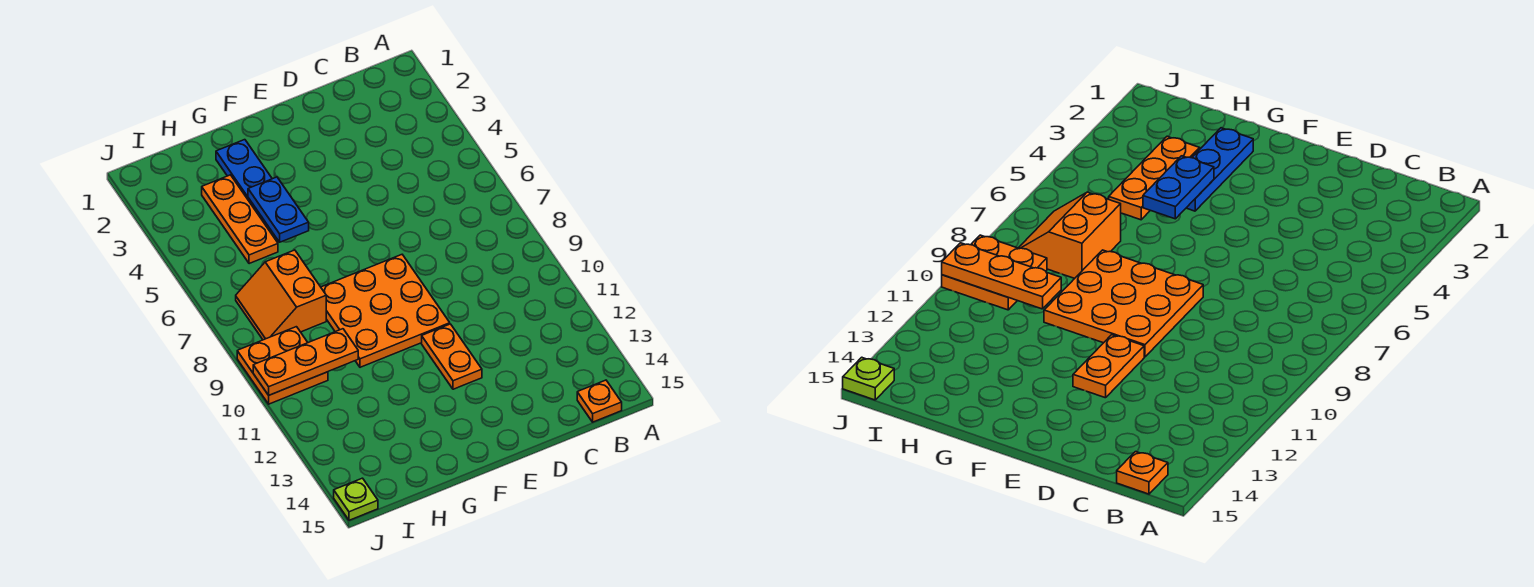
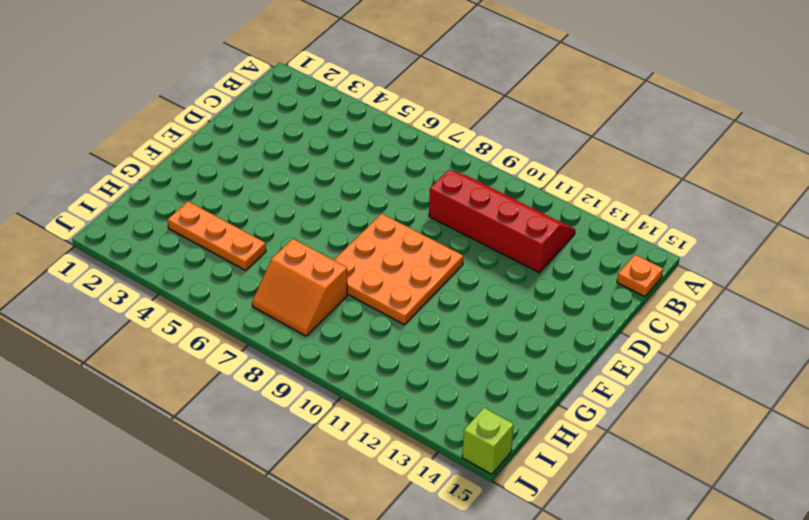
red 2x4 slope [429,170,575,272] -> none
lime 1x1 brick [462,408,514,474] -> lime 1x1 plate [334,478,378,520]
none -> orange 1x2 plate [422,324,482,389]
none -> blue 1x3 plate [216,140,272,227]

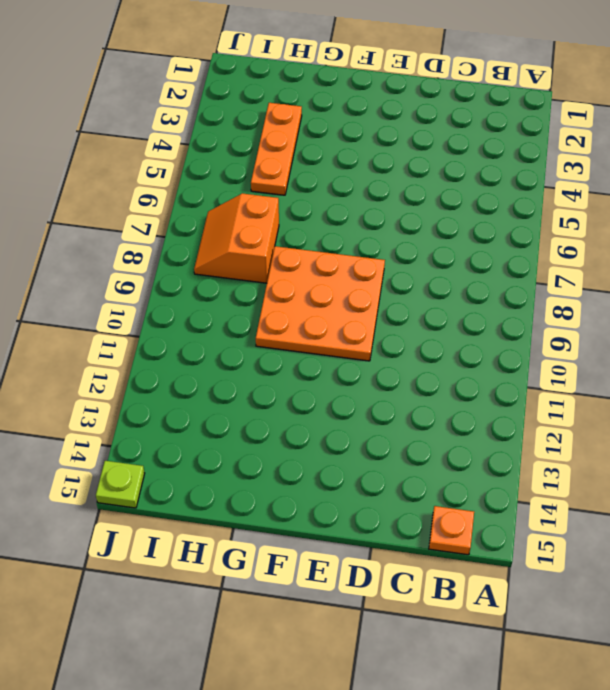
none -> orange 1x2 plate [422,324,482,389]
none -> blue 1x3 plate [216,140,272,227]

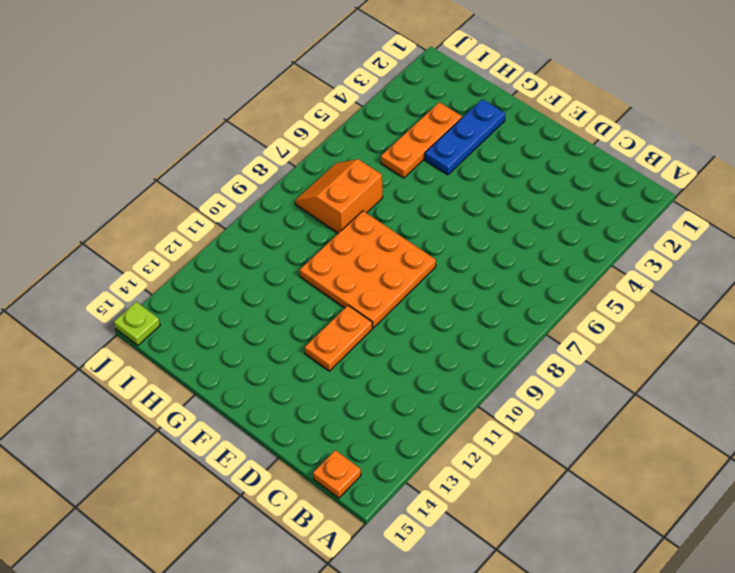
none -> orange 2x2 plate [237,327,328,404]
none -> blue 1x2 plate [248,177,309,242]

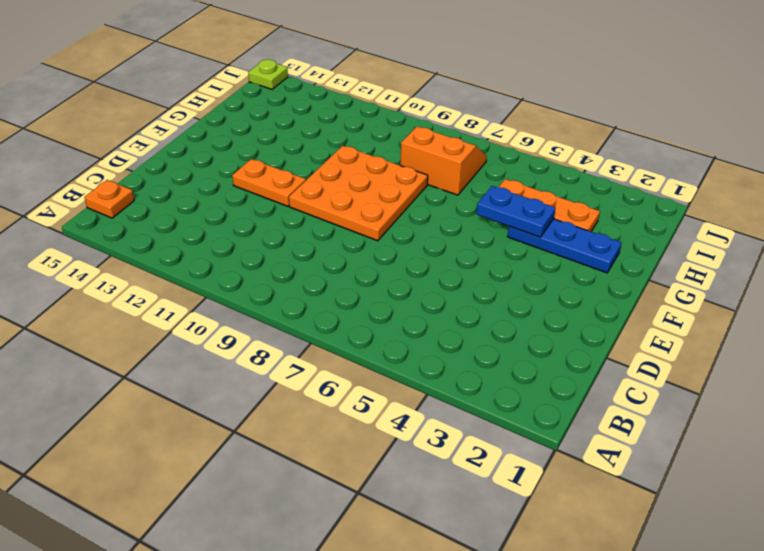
none -> orange 2x2 plate [237,327,328,404]
none -> orange 1x3 plate [253,329,358,395]

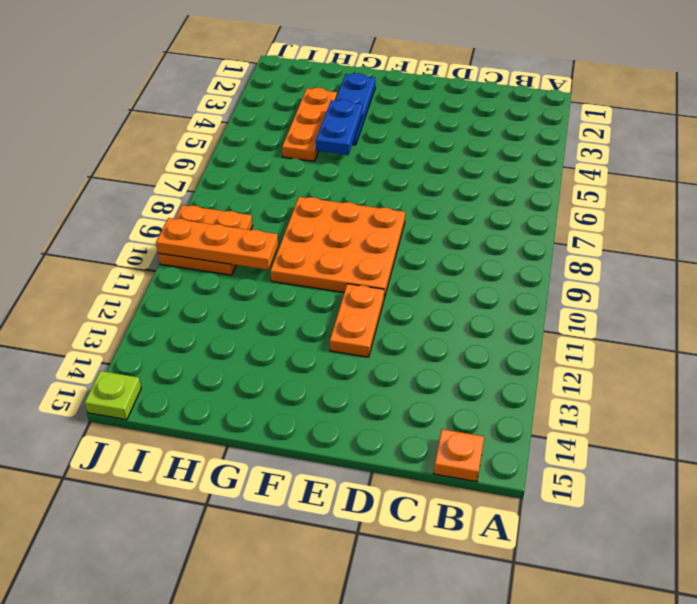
none -> orange 2x2 slope [236,250,326,340]

